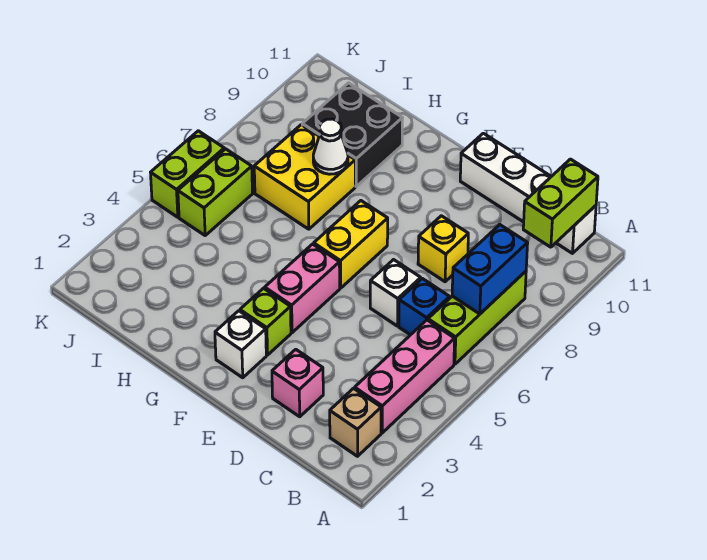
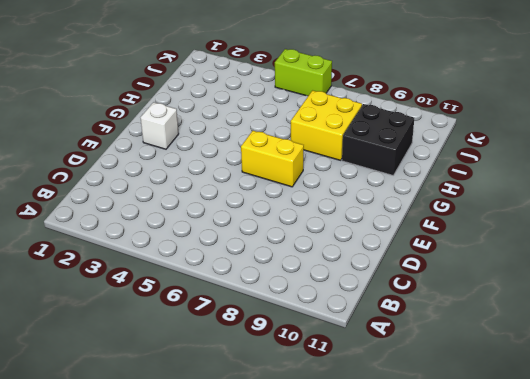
none -> tan 1x1 brick [330,389,381,456]
none -> pink 1x3 brick [355,320,455,433]
none -> lime 1x3 brick [428,271,526,364]

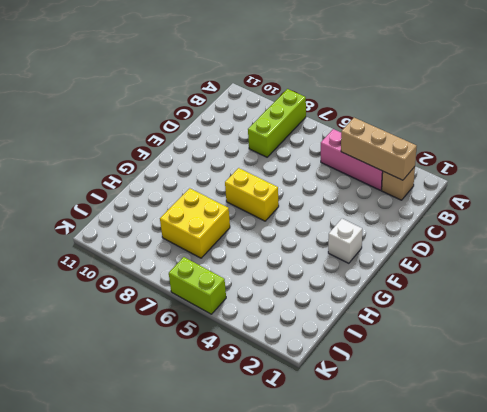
lime 1x3 brick [248,89,306,157] -> lime 1x3 brick turned to [428,271,526,364]
tan 1x3 brick [341,118,417,180] -> none
none -> white 1x4 brick [460,133,596,253]
none -> blue 1x1 brick [399,279,450,335]
none -> pink 1x1 brick [272,349,323,417]

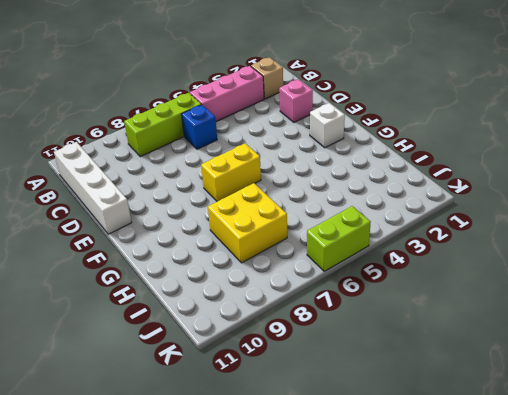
none -> white 1x1 brick [370,260,421,326]
none -> yellow 1x1 brick [418,216,468,282]
none -> lime 1x1 brick [240,288,291,355]

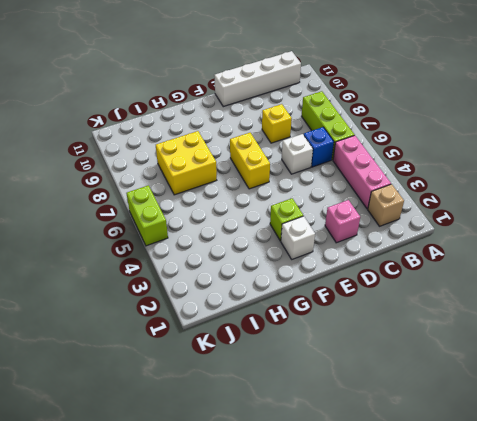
none -> pink 1x2 brick [265,244,340,333]
none -> black 2x2 brick [302,83,403,186]
none -> lime 1x2 brick [178,149,253,235]

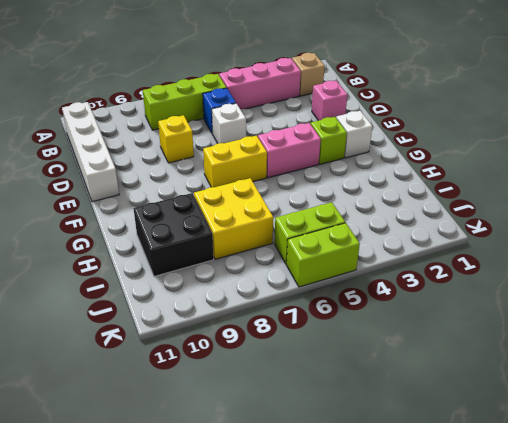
none -> blue 1x2 brick [452,225,528,314]
none -> lime 1x2 brick [523,159,598,247]
none -> white 1x1 cone [313,119,348,174]

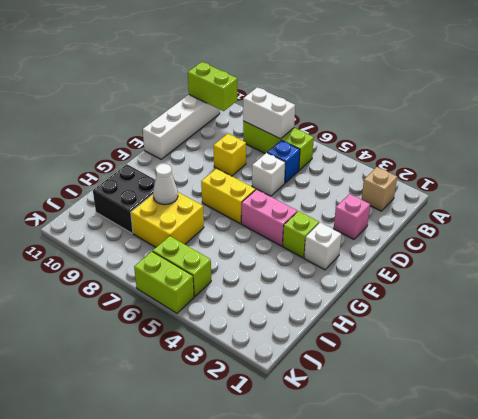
white 1x2 brick [243,87,295,139] -> blue 1x2 brick [452,225,528,314]
none -> pink 1x3 brick [355,320,455,433]

